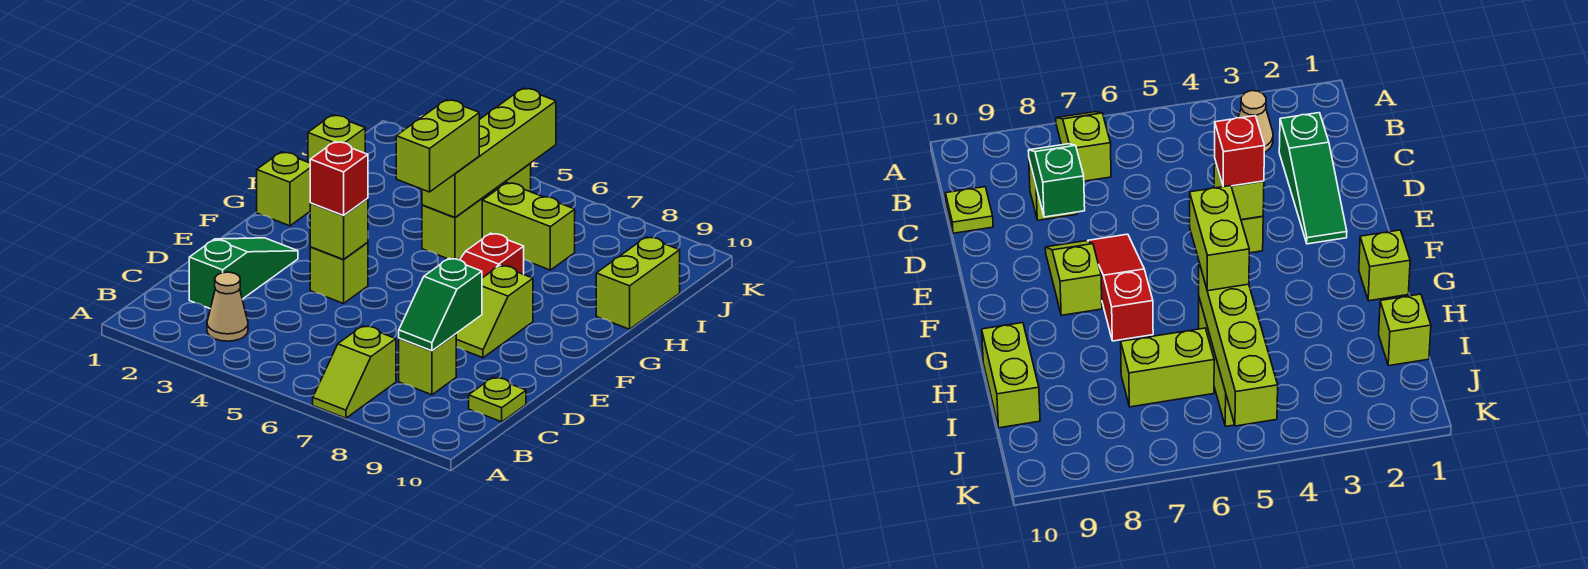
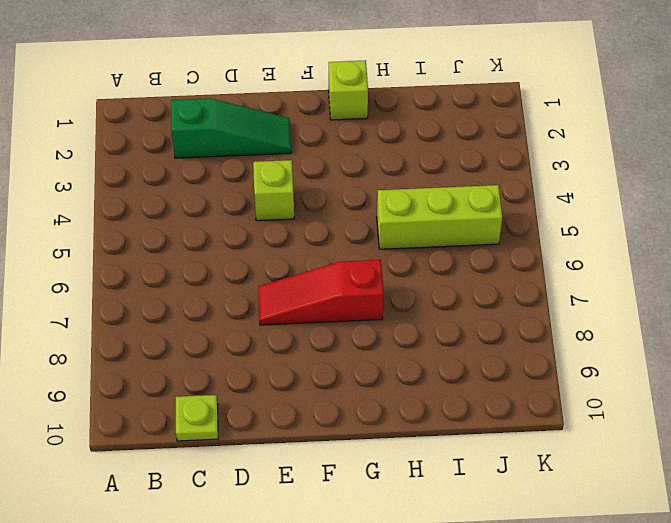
none -> lime 1x2 slope [313,326,396,418]
none -> tan 1x1 cone [207,272,248,341]
none -> lime 1x1 brick [399,334,456,395]

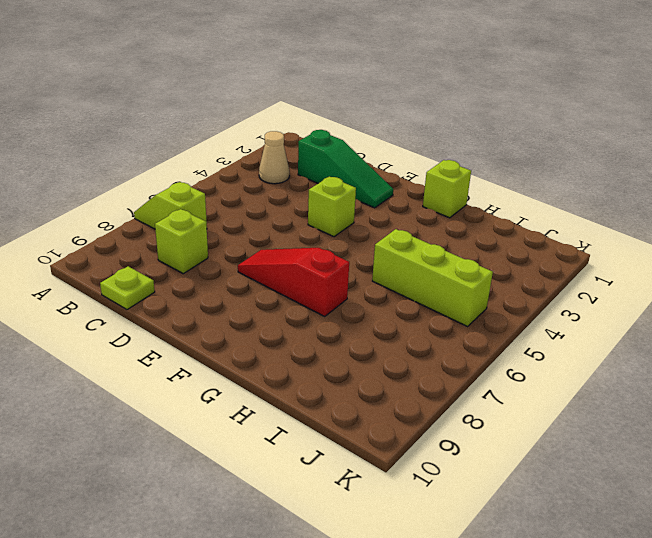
none -> lime 1x2 slope [456,266,533,358]
none -> lime 1x2 brick [596,237,680,329]
none -> lime 1x1 brick [308,115,365,163]

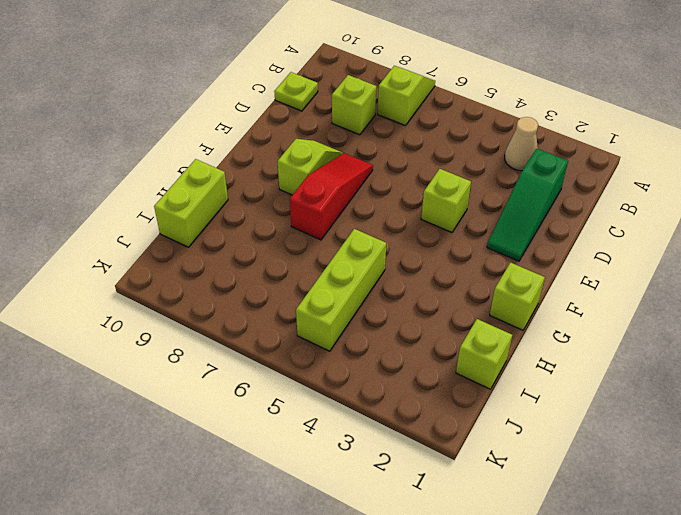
none -> lime 1x2 brick [482,183,575,270]
none -> green 1x2 slope [399,258,482,351]
none -> lime 1x1 brick [310,198,368,259]

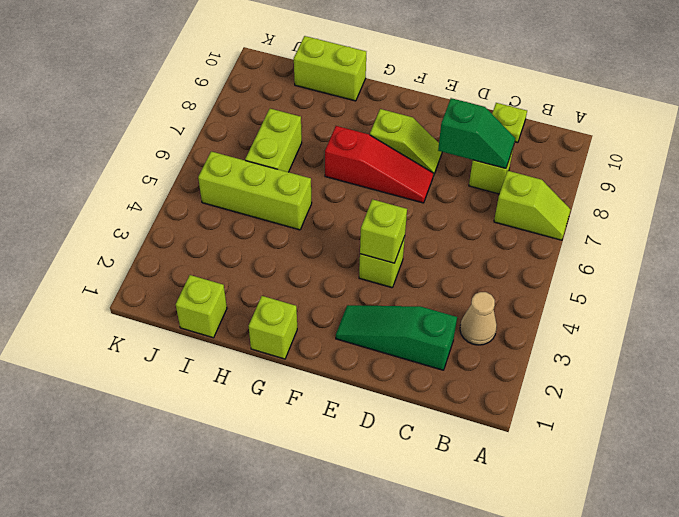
none -> lime 1x4 brick [422,88,556,217]
none -> red 1x1 brick [310,142,368,215]
none -> lime 1x2 brick [396,100,479,192]

